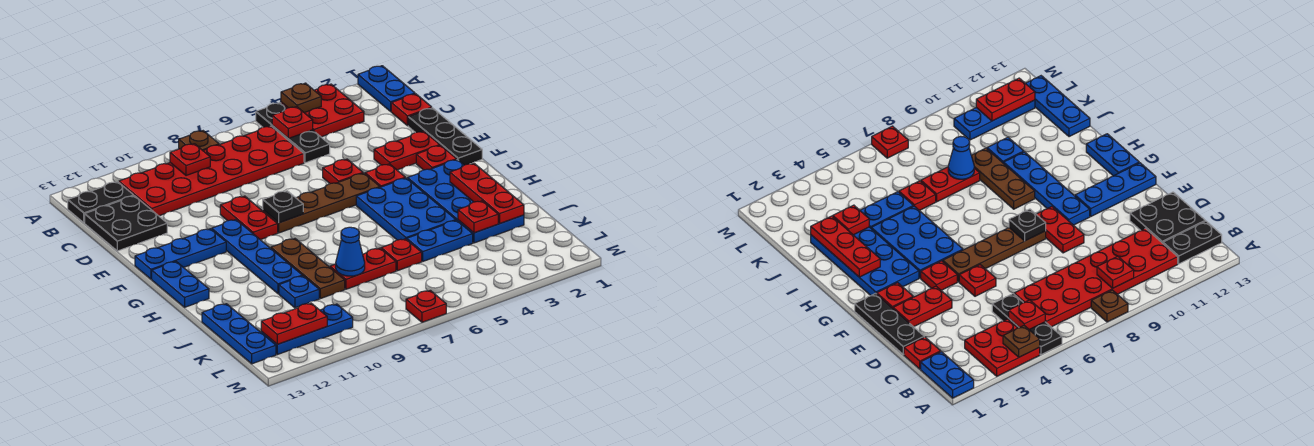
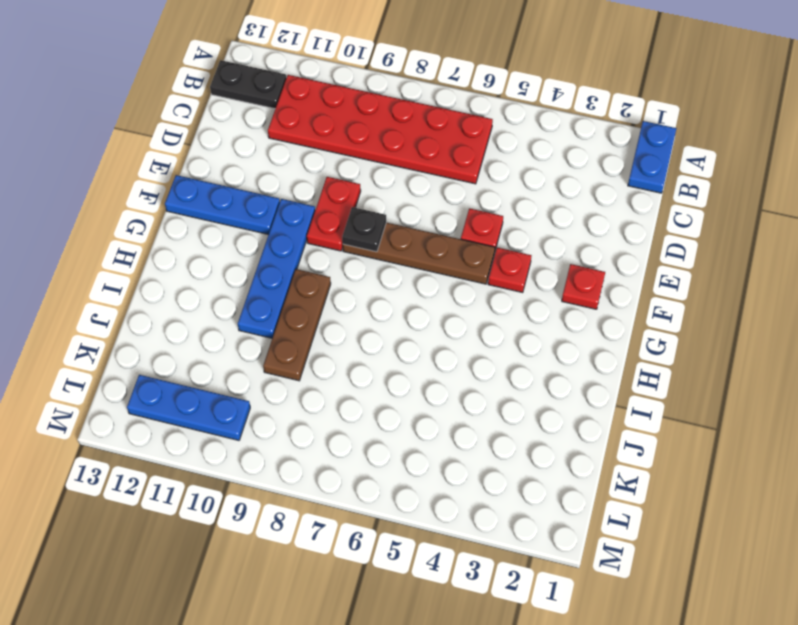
none -> red 2x2 plate [281,84,364,137]
none -> black 1x3 plate [256,103,330,163]
none -> brown 1x1 plate [179,131,219,150]
none -> red 1x1 plate [391,94,432,126]

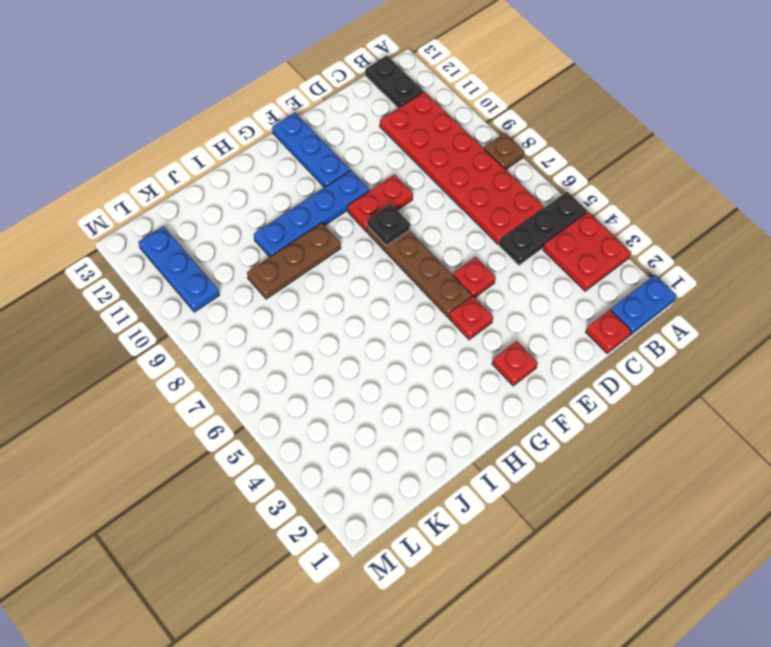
none -> black 2x2 plate [85,196,167,251]
none -> black 1x3 plate [408,108,482,165]
none -> red 1x2 plate [374,131,440,170]
none -> blue 2x4 plate [408,160,524,243]

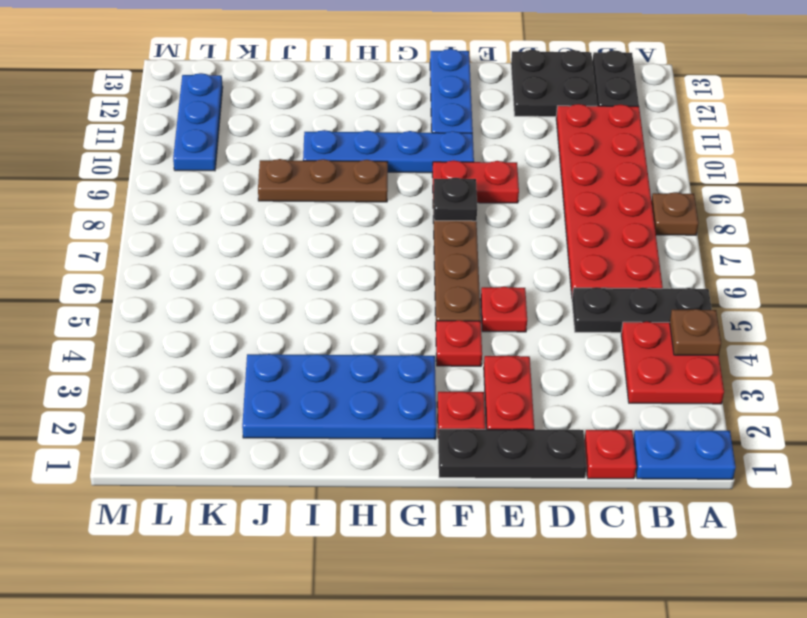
none -> blue 2x3 plate [356,178,456,240]
none -> blue 1x2 plate [152,262,209,307]
none -> blue 1x2 plate [407,220,473,261]
none -> red 1x1 plate [381,239,422,271]

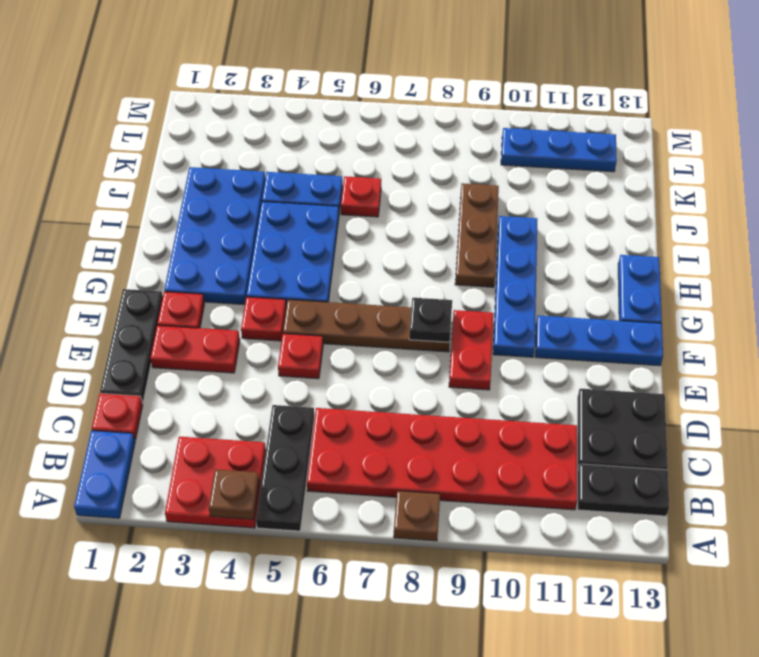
none -> red 1x2 plate [330,248,396,289]
none -> blue 1x1 plate [279,276,319,308]
none -> blue 1x3 plate [202,304,276,364]
none -> red 1x1 plate [406,290,446,322]

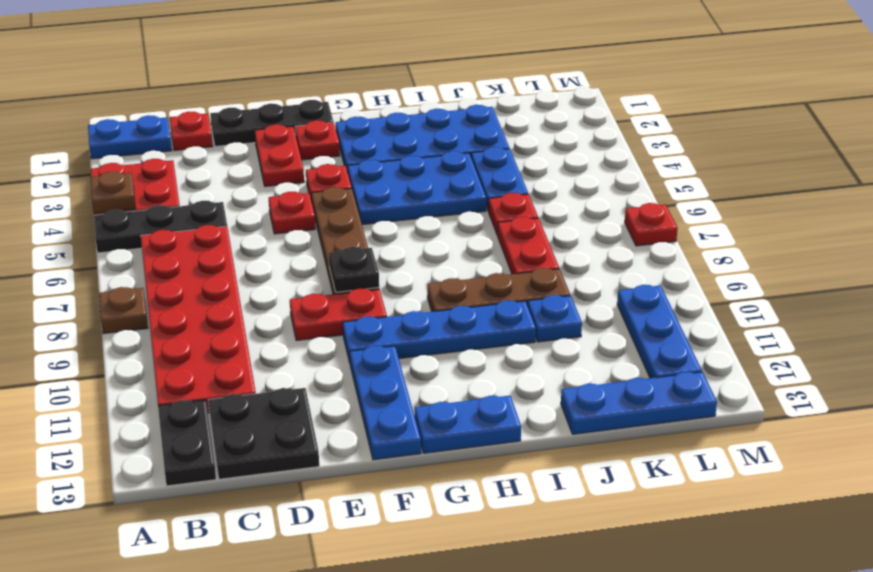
none -> red 1x1 plate [272,107,313,138]
none -> red 1x1 plate [170,144,210,176]
none -> red 1x3 plate [450,164,524,223]
none -> red 1x1 plate [458,201,498,233]

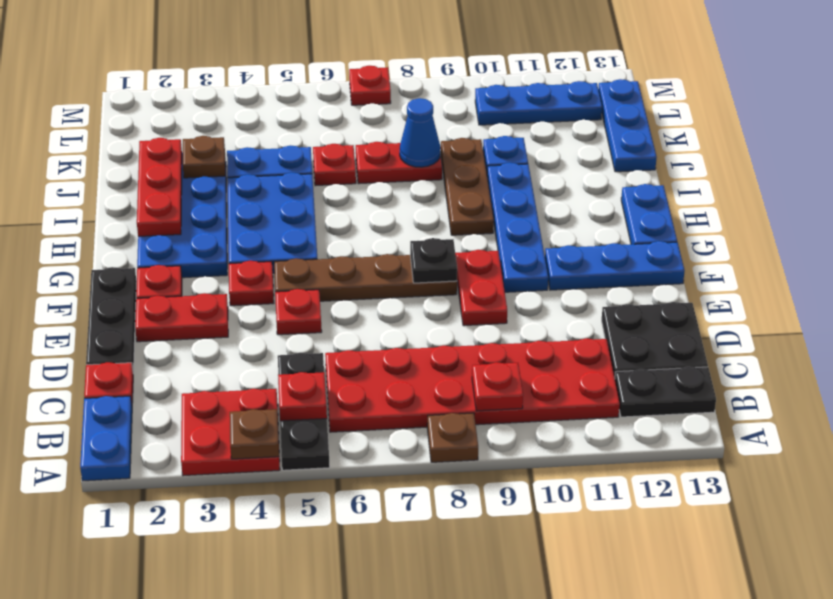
brown 1x1 plate [183,136,225,178] -> red 1x1 plate [458,201,498,233]
none -> red 1x2 plate [261,303,327,344]

